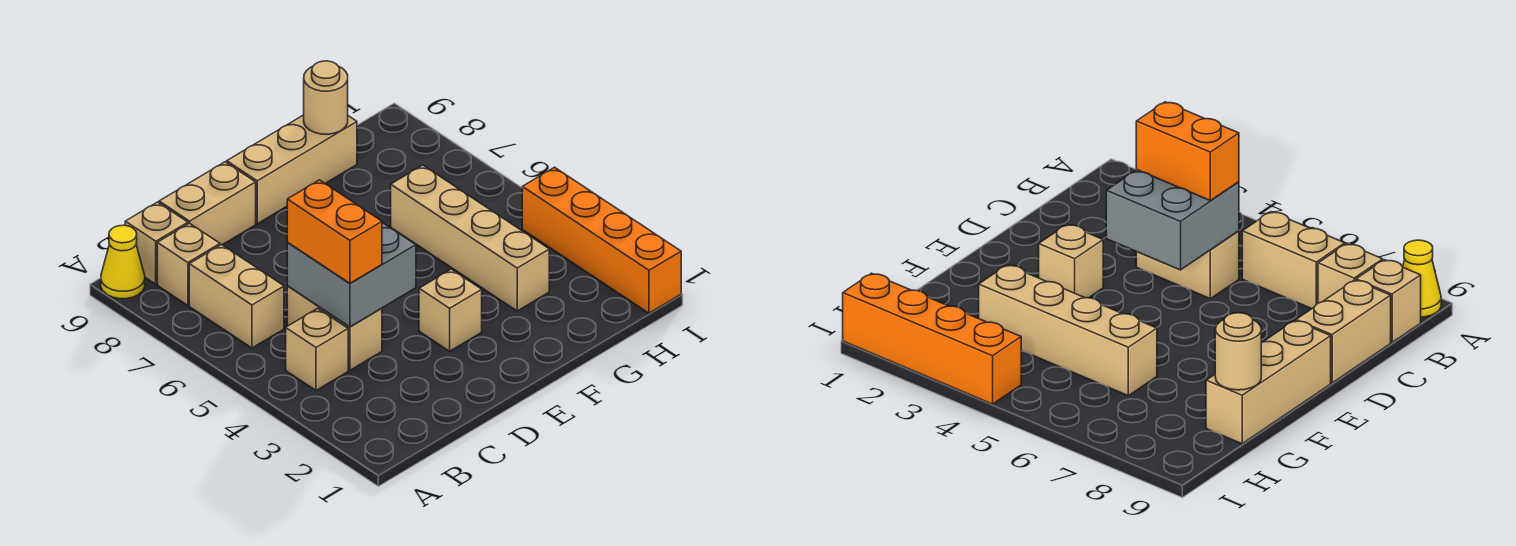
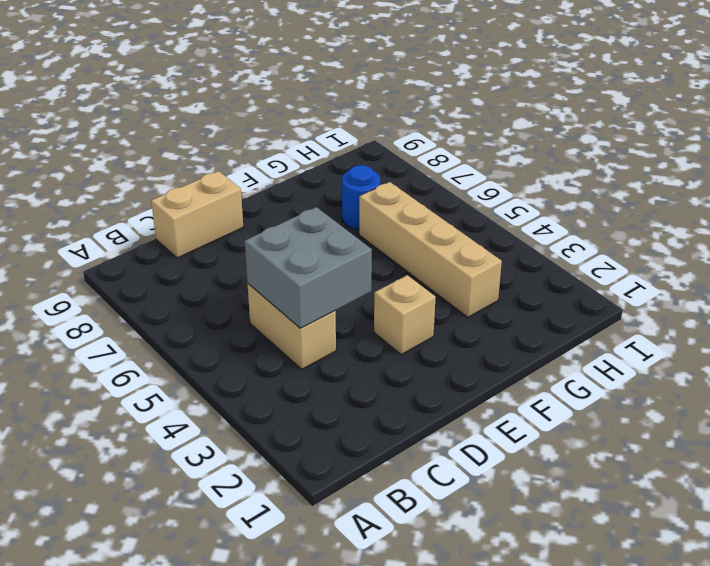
blue 1x1 round brick [342,165,381,229] -> none
none -> yellow 1x1 cone [101,225,145,299]
none -> tan 1x1 brick [286,308,348,390]
none -> tan 1x2 brick [189,245,284,348]

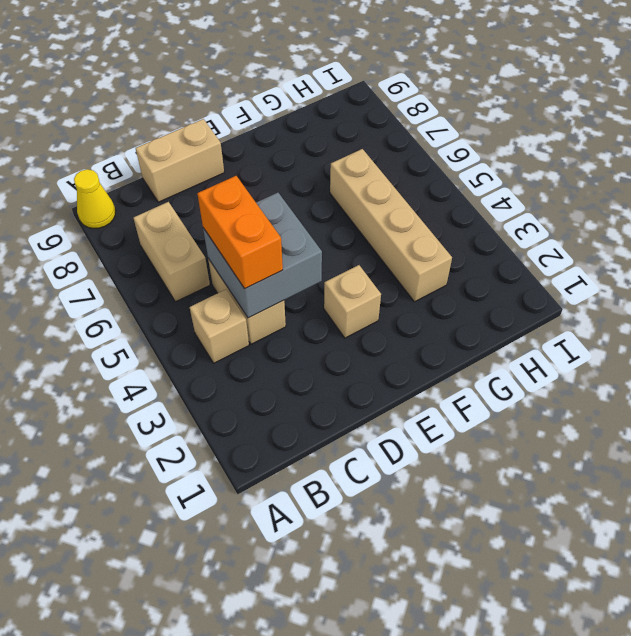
none -> tan 1x1 brick [157,223,220,305]
none -> tan 1x1 brick [125,202,188,284]
none -> tan 1x3 brick [227,115,357,224]

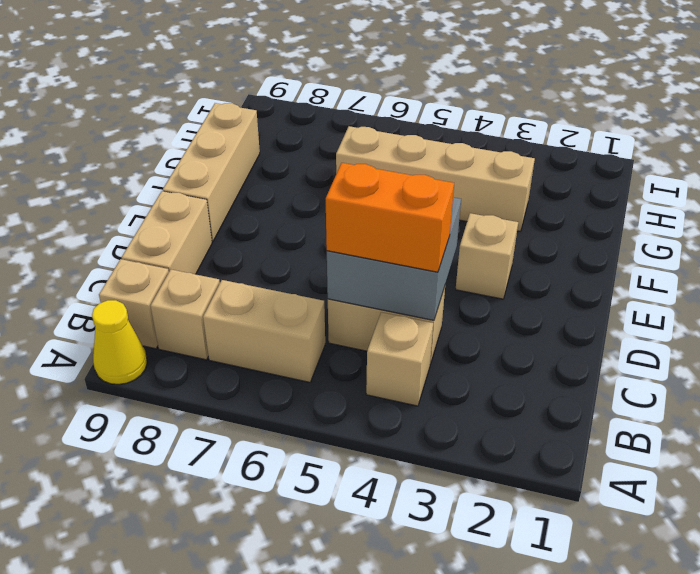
none -> orange 1x4 brick [522,167,681,313]
none -> tan 1x1 round brick [304,61,348,134]

